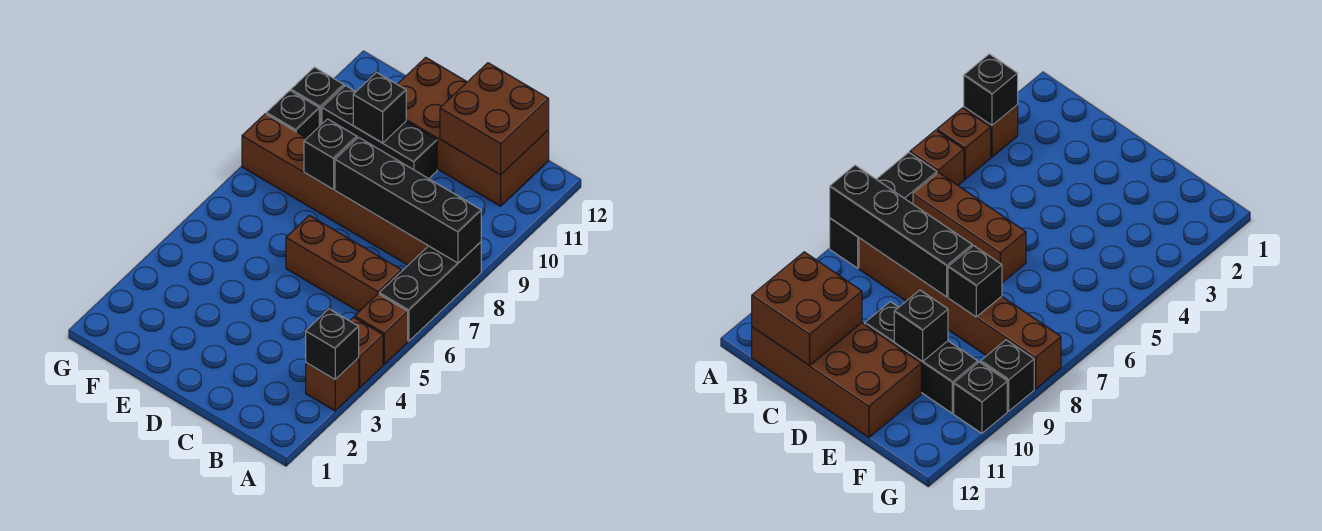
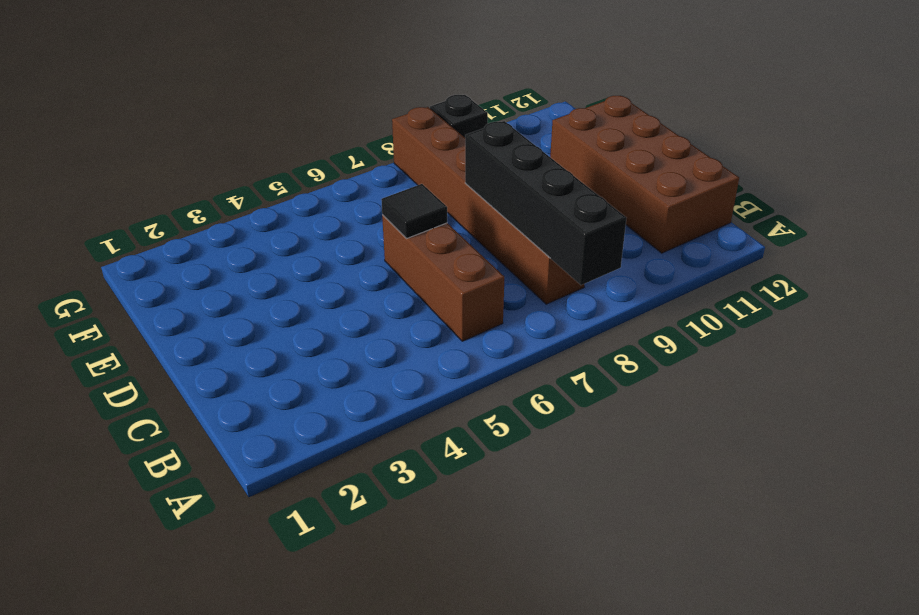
black 1x1 tile [381,184,447,239] -> none
none -> brown 1x1 brick [306,358,359,411]
none -> brown 1x1 brick [350,317,383,388]
none -> brown 1x1 brick [355,294,408,364]

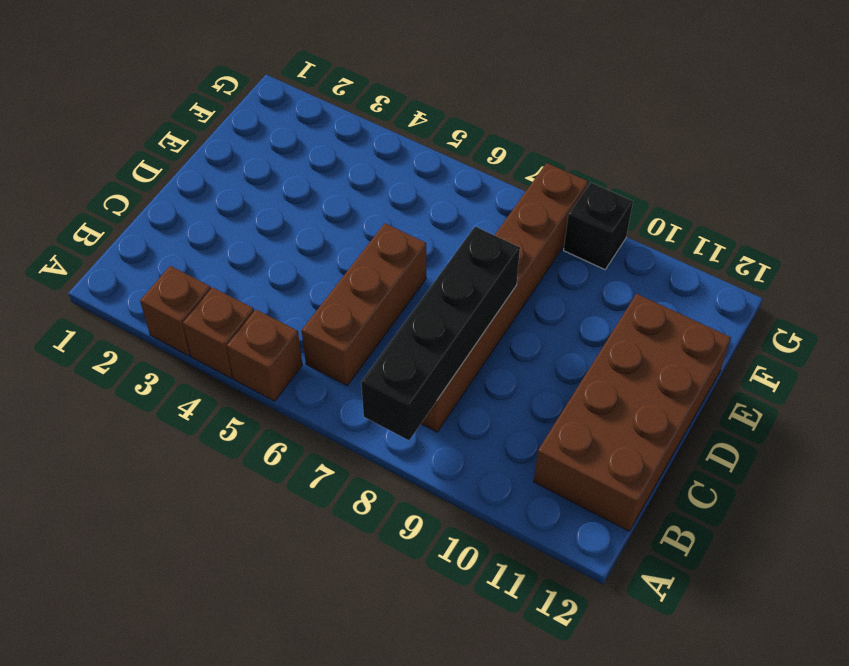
none -> black 1x3 brick [379,242,481,341]
none -> black 1x3 brick [322,86,437,179]
none -> black 1x1 brick [291,67,344,126]

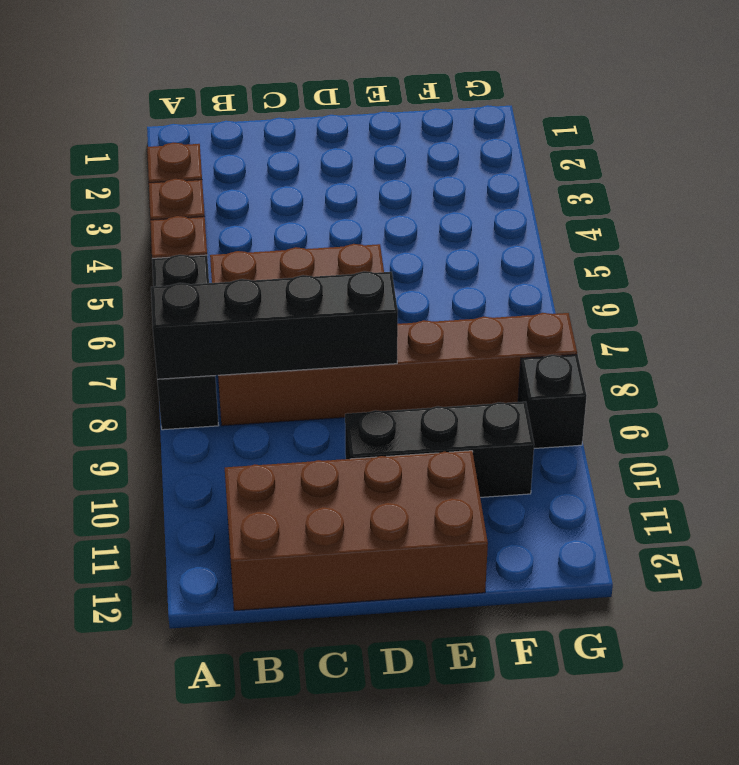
none -> black 1x1 brick [291,67,344,126]
none -> black 1x1 brick [306,309,359,379]
none -> brown 2x2 brick [440,63,549,175]

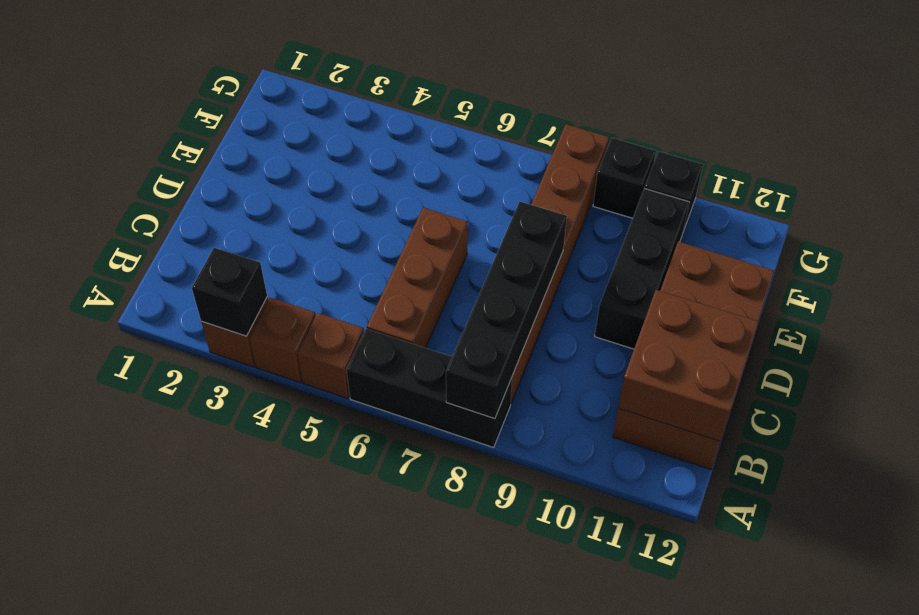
none -> black 1x1 brick [304,119,357,190]
none -> black 1x1 brick [353,72,406,143]

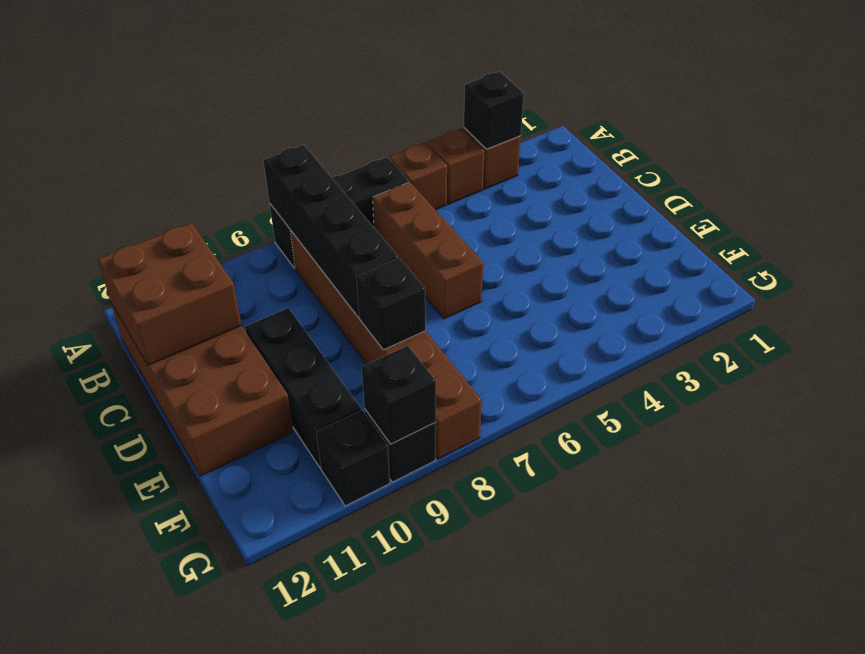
black 1x1 brick [362,346,436,444] -> black 1x1 brick moved to [353,72,406,143]

